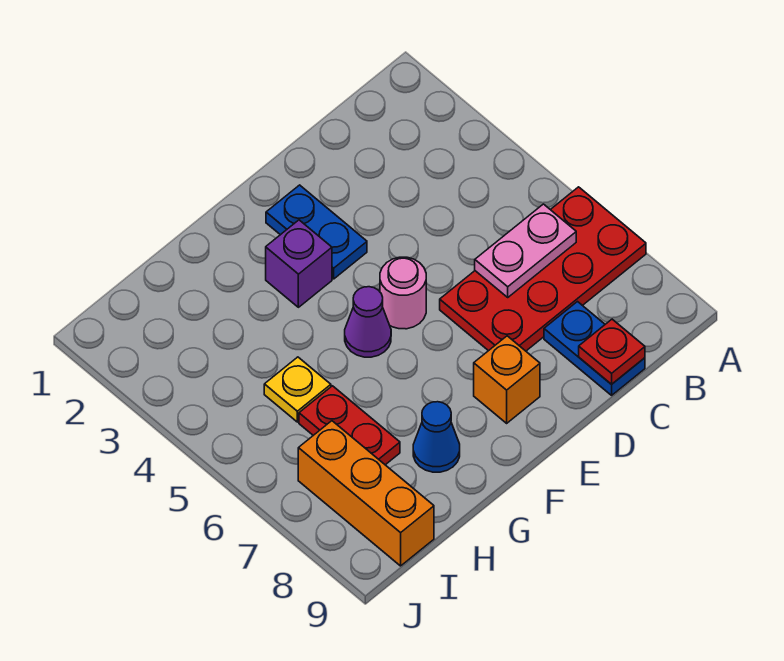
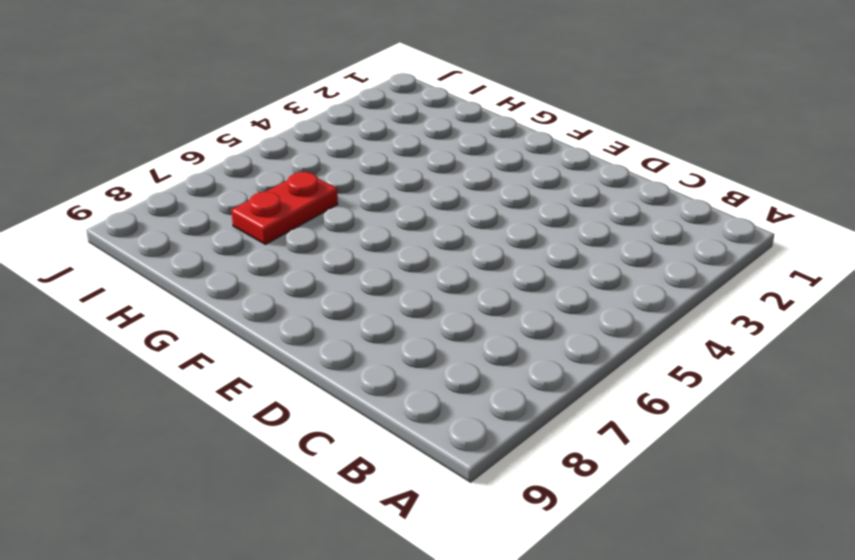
none -> red 2x4 plate [440,187,646,351]
none -> blue 1x2 plate [544,302,645,395]
none -> blue 1x2 plate [266,185,367,279]

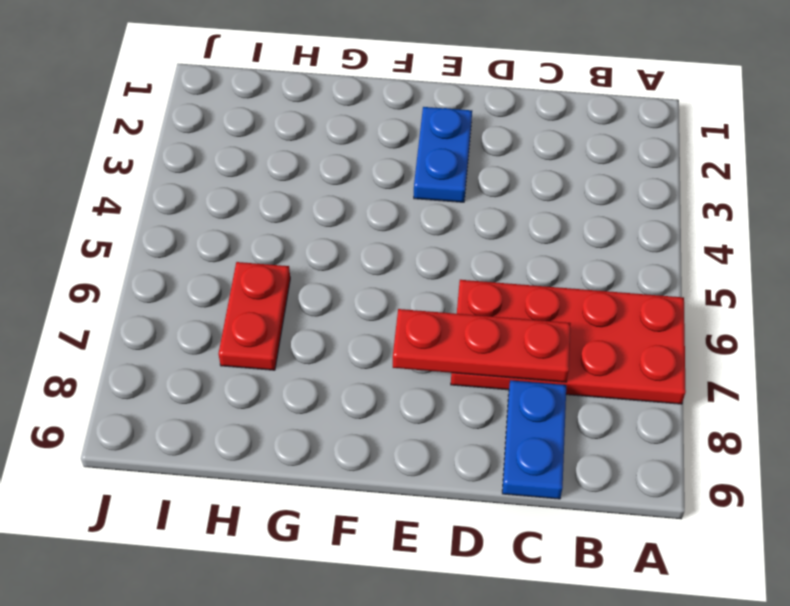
red 1x3 plate [393,309,571,382] -> none
none -> pink 1x1 round brick [380,257,426,329]
none -> orange 1x1 brick [474,336,540,423]
none -> purple 1x1 brick [266,220,332,307]

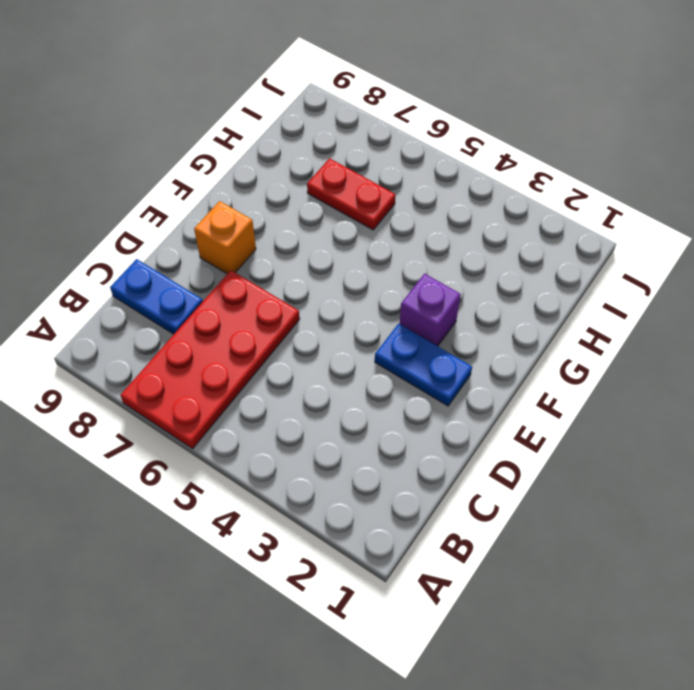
none -> pink 1x1 round brick [380,257,426,329]
none -> purple 1x1 cone [345,287,391,357]
none -> blue 1x1 cone [413,402,460,472]

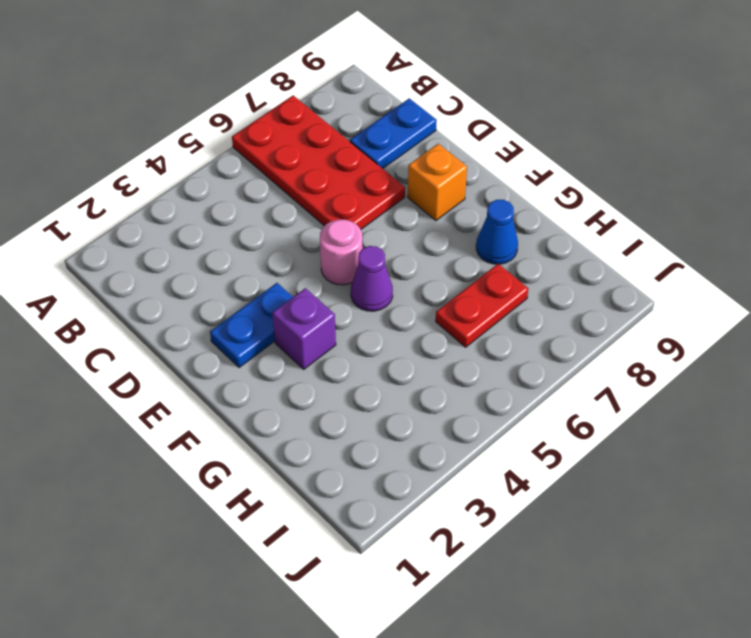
none -> yellow 1x1 plate [264,357,331,422]
none -> orange 1x3 brick [298,421,434,566]
none -> pink 1x2 plate [475,204,576,297]

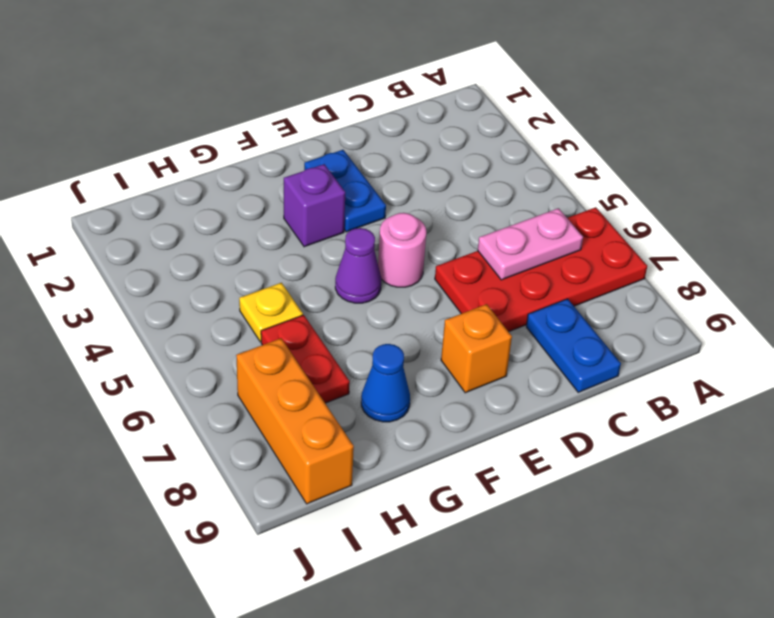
none -> red 1x1 plate [579,319,645,384]

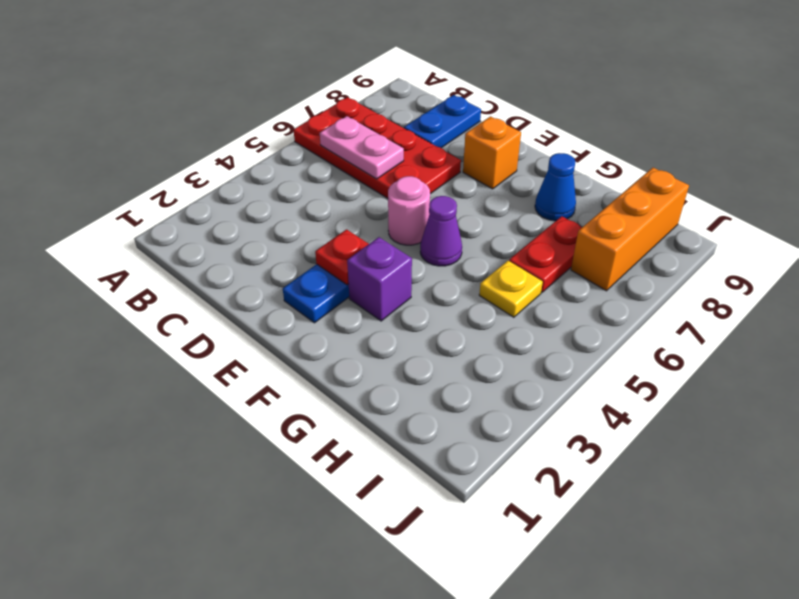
red 1x1 plate [315,229,368,285] -> red 1x1 plate moved to [579,319,645,384]

